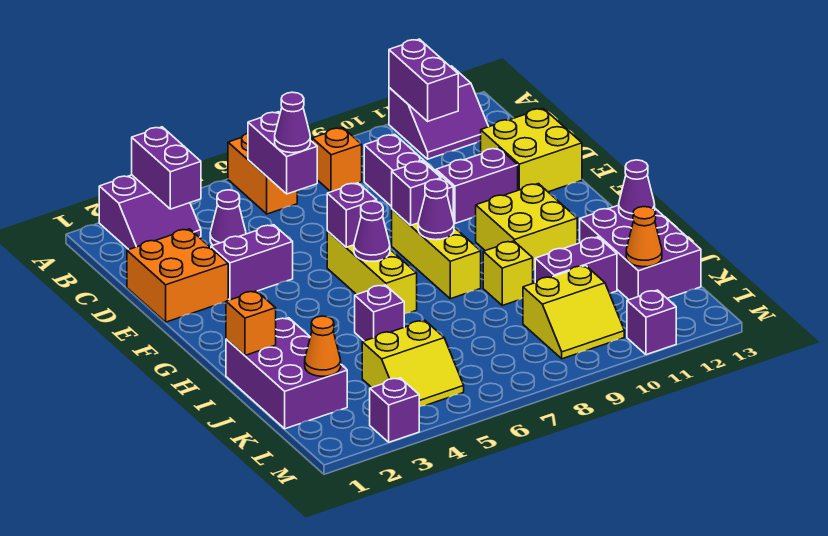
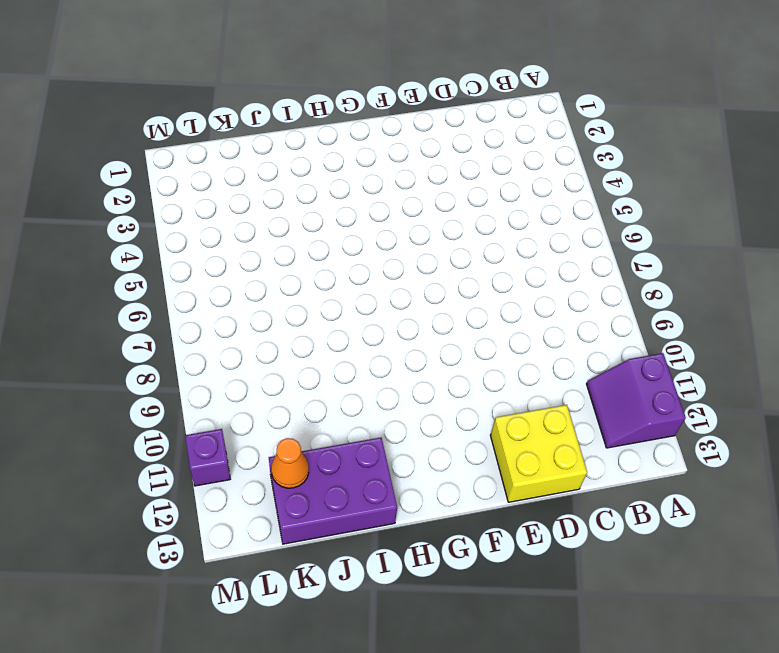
none -> purple 2x2 slope [99,175,201,249]
none -> orange 1x2 brick [228,133,297,214]
none -> orange 1x1 brick [312,128,362,192]
none -> purple 1x1 cone [210,190,246,245]

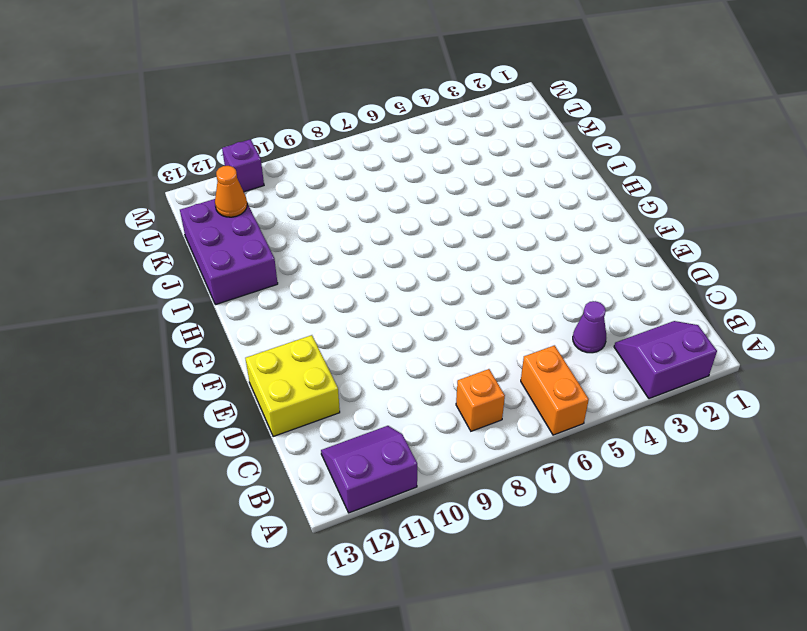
none -> purple 1x3 brick [364,134,453,216]
none -> orange 2x2 brick [127,229,228,322]
none -> purple 1x2 brick [211,225,293,300]
none -> purple 1x2 brick [436,148,518,223]

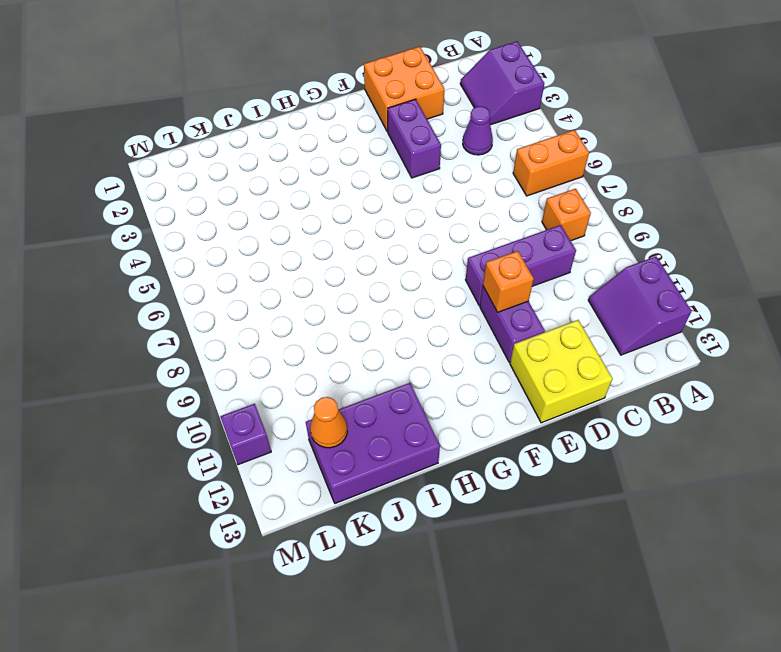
orange 1x1 brick [483,251,534,312] -> orange 1x1 brick moved to [226,291,276,355]
none -> yellow 1x3 brick [327,231,417,314]
none -> yellow 1x3 brick [392,209,481,299]
none -> yellow 2x2 brick [476,184,577,270]
none -> purple 2x3 brick [226,318,347,429]

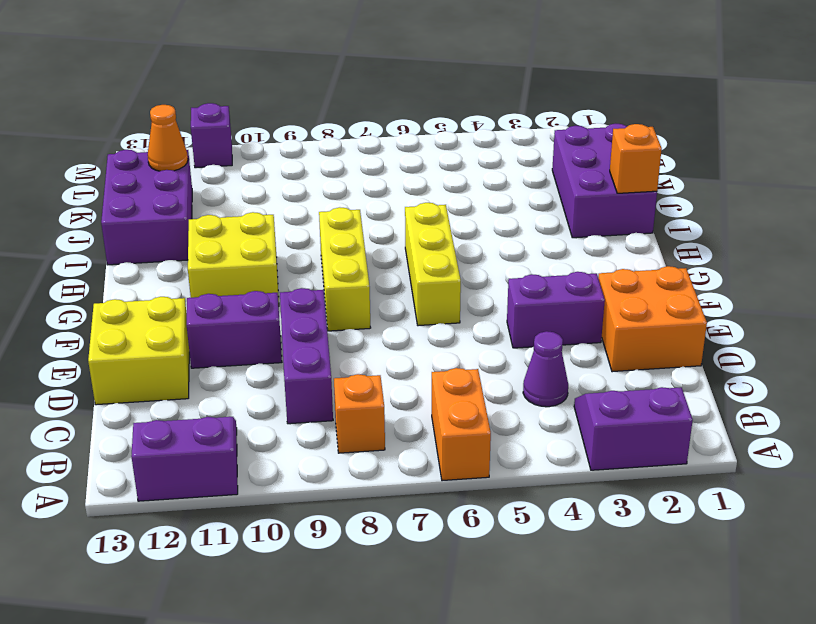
none -> purple 1x1 brick [355,285,404,341]
none -> yellow 1x1 brick [483,241,533,305]
none -> purple 1x2 brick [535,237,617,293]
none -> yellow 2x2 slope [362,320,464,407]

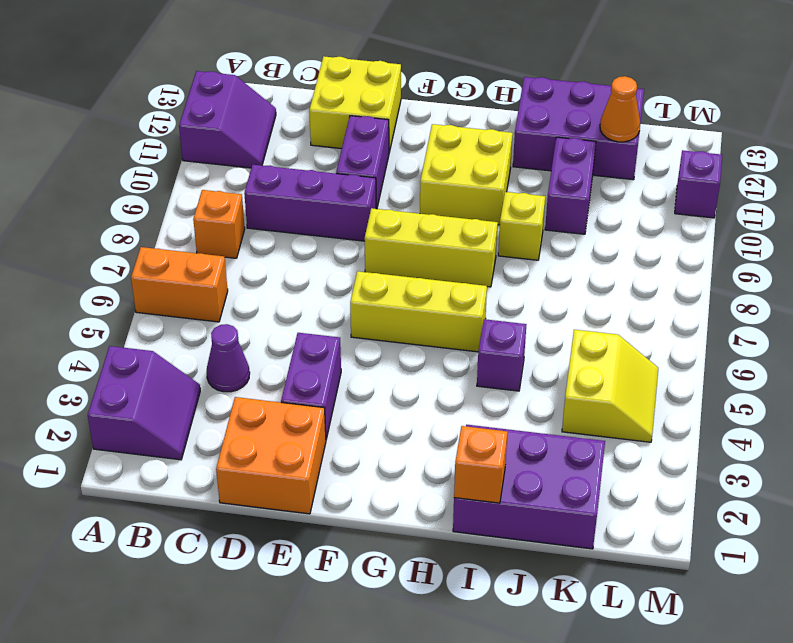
none -> yellow 2x2 slope [523,266,624,359]
none -> purple 1x1 brick [370,378,419,442]
none -> purple 1x2 brick [132,127,201,209]
none -> purple 1x2 brick [389,39,458,121]

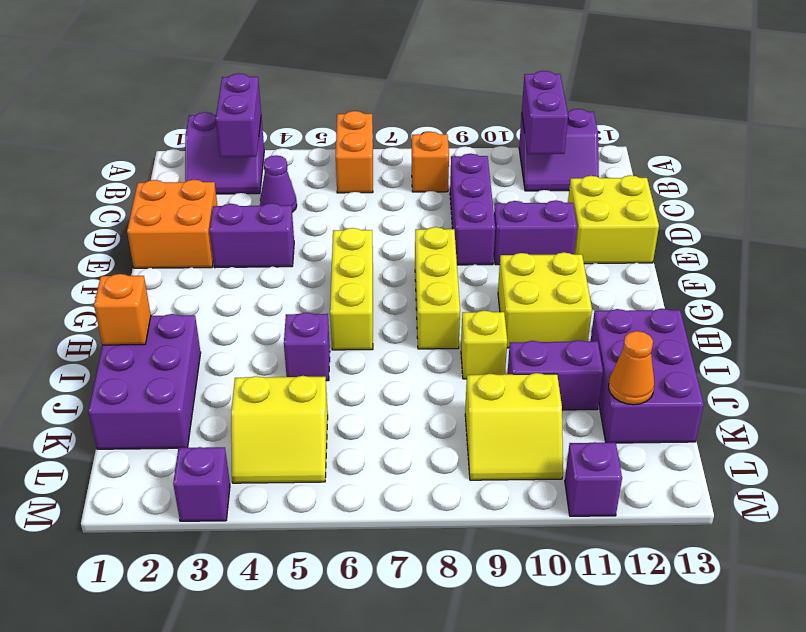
none -> purple 1x2 brick [248,112,317,194]
none -> purple 1x1 brick [327,183,377,247]
none -> purple 1x1 brick [392,161,441,225]
none -> purple 1x1 cone [354,201,390,261]

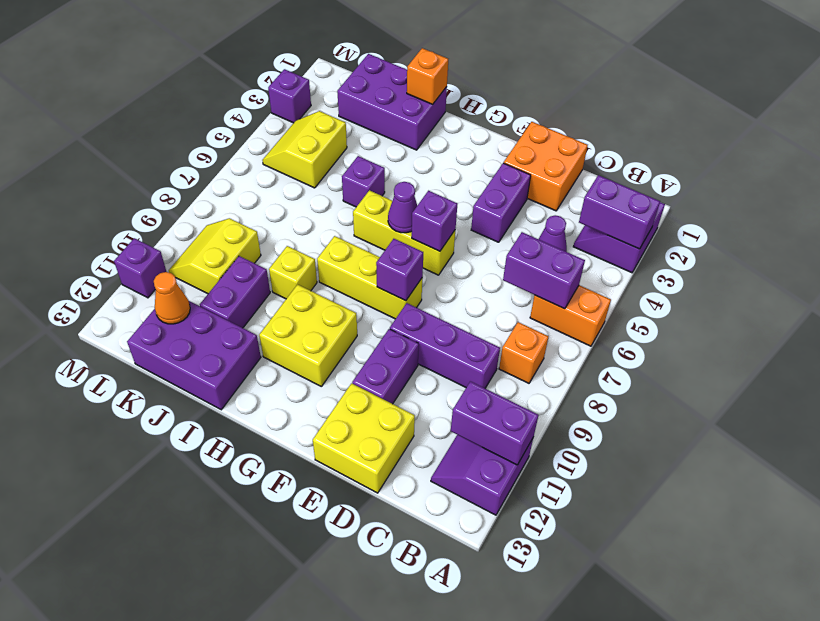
none -> purple 1x1 cone [418,179,454,240]
none -> purple 1x1 cone [619,160,655,220]
none -> orange 1x1 cone [305,316,341,376]
none -> purple 1x1 cone [275,92,310,153]

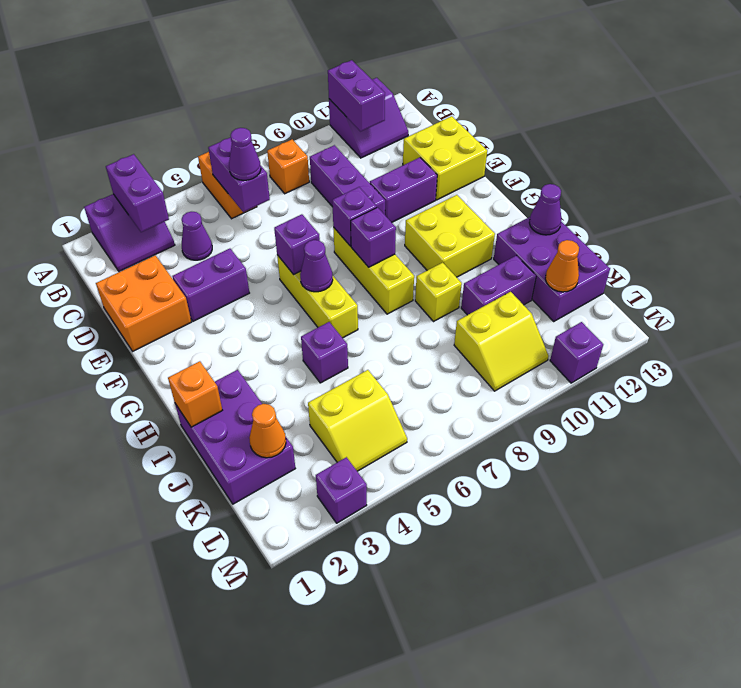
purple 1x1 brick [351,207,396,267] -> purple 1x1 cone [418,179,454,240]

